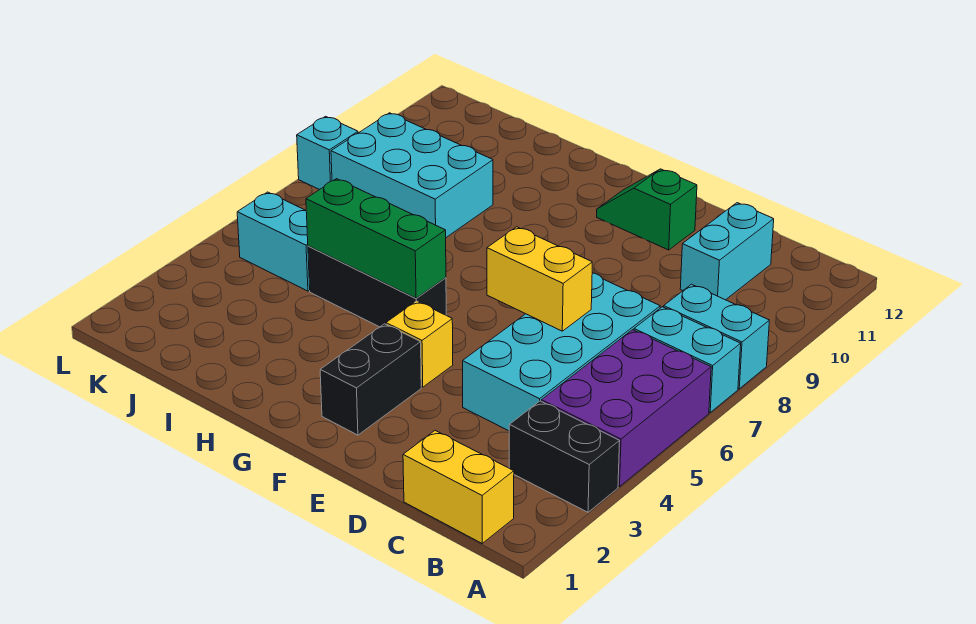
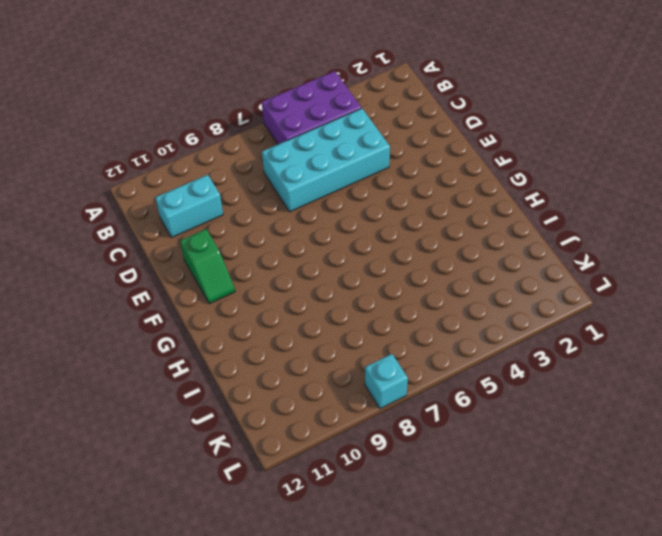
none -> black 1x2 brick [509,401,620,512]
none -> cyan 1x2 brick [634,307,741,412]
none -> cyan 1x2 brick [664,284,769,389]

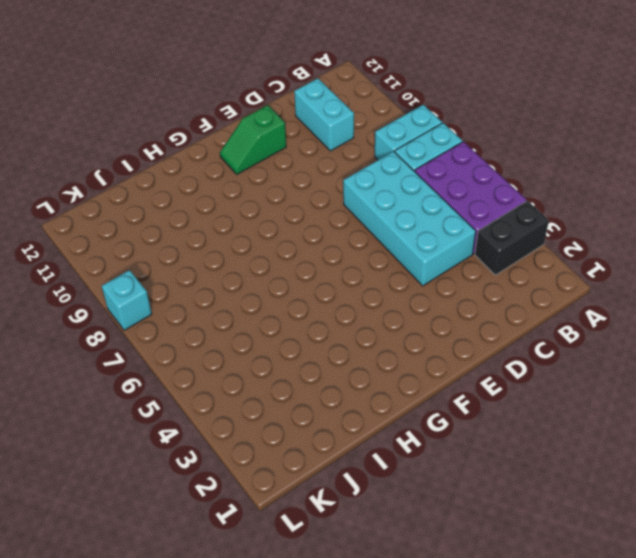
none -> yellow 1x2 brick [403,431,514,543]
none -> black 1x2 brick [320,324,421,435]
none -> yellow 1x1 brick [386,301,453,387]

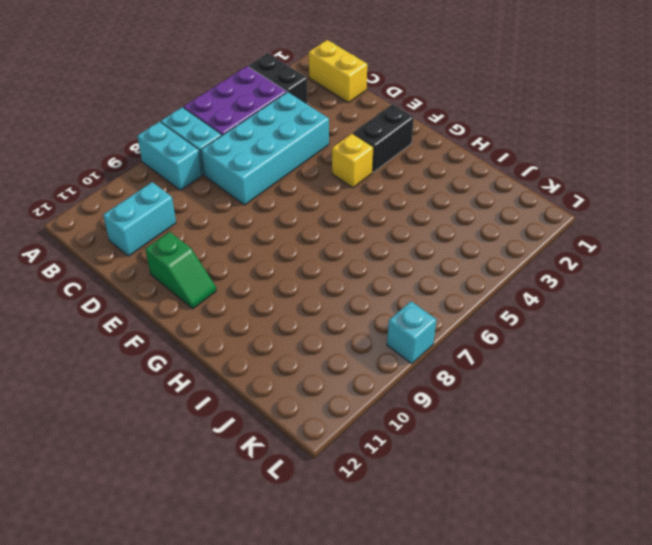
none -> black 1x3 brick [308,246,446,327]
none -> cyan 2x3 brick [331,113,493,237]
none -> cyan 1x2 brick [237,192,310,291]

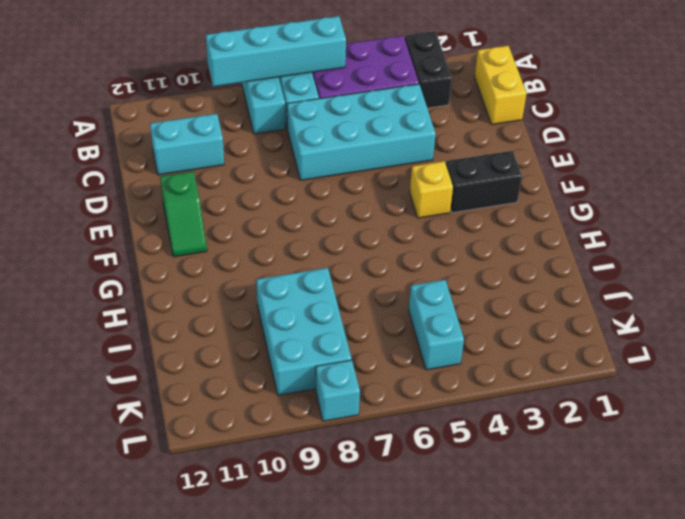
cyan 1x4 brick [206,16,346,86] -> none
none -> black 1x3 brick [308,246,446,327]
none -> yellow 1x2 brick [487,227,592,331]
none -> green 1x3 brick [306,179,446,298]

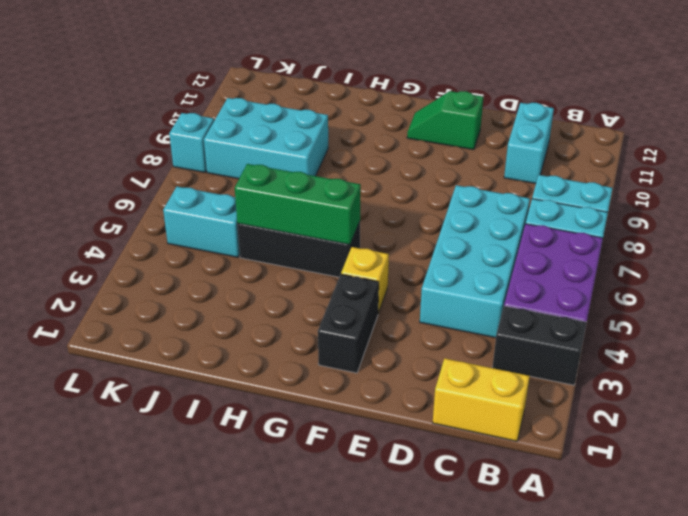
none -> yellow 1x2 brick [487,227,592,331]

